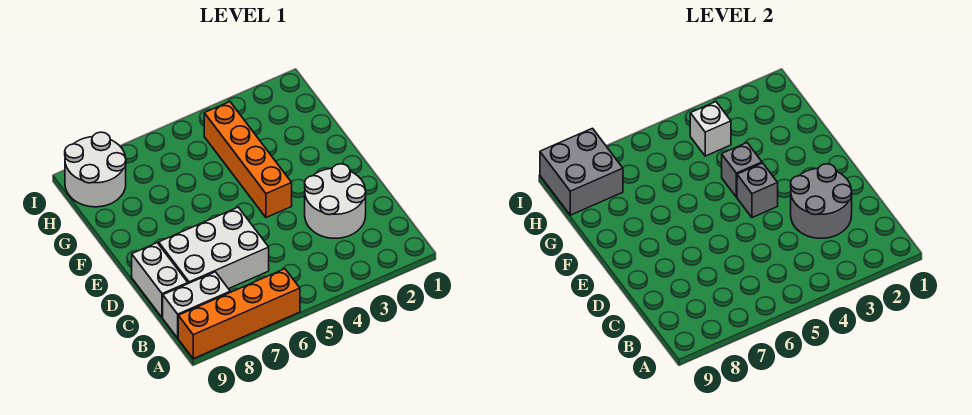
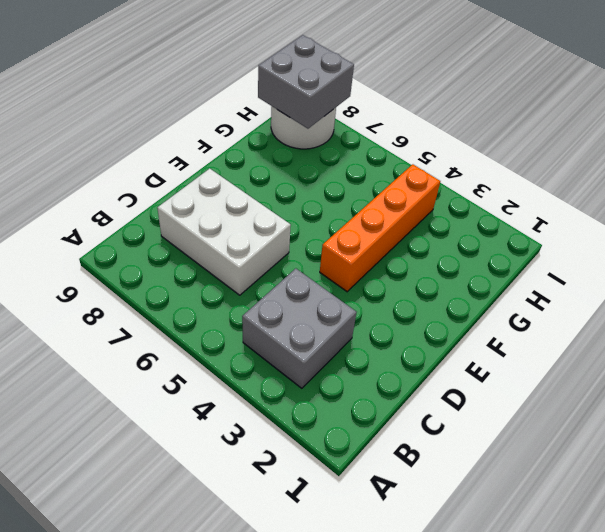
grey 2x2 brick [242,269,357,388] -> white 2x2 round brick [305,164,366,238]
none -> orange 1x4 brick [178,269,300,359]
none -> white 1x2 brick [163,272,230,338]
none -> white 1x2 brick [132,243,188,318]

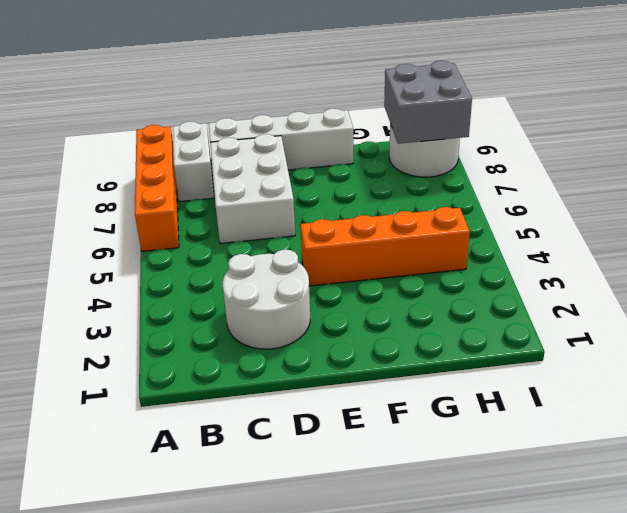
white 1x4 brick [208,108,353,170] -> white 1x2 brick [132,243,188,318]
none -> grey 2x2 round brick [791,164,852,238]
none -> grey 1x1 brick [737,163,778,218]
none -> grey 1x1 brick [722,143,762,197]

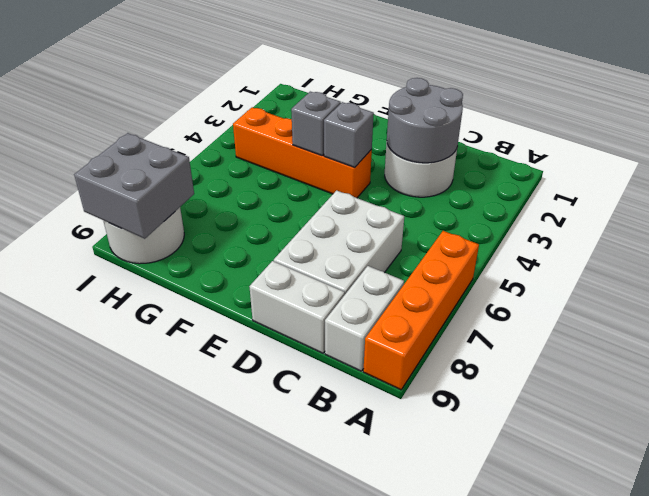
none -> white 1x1 brick [690,102,731,156]

